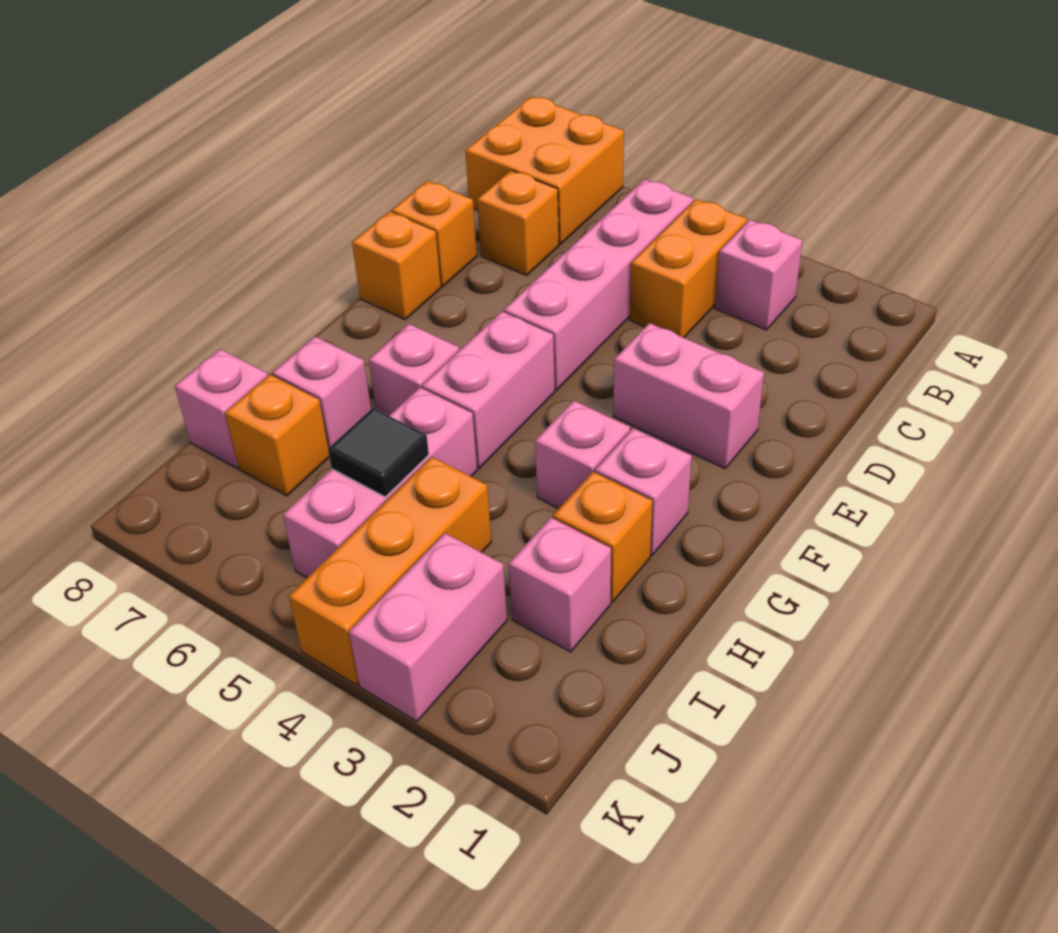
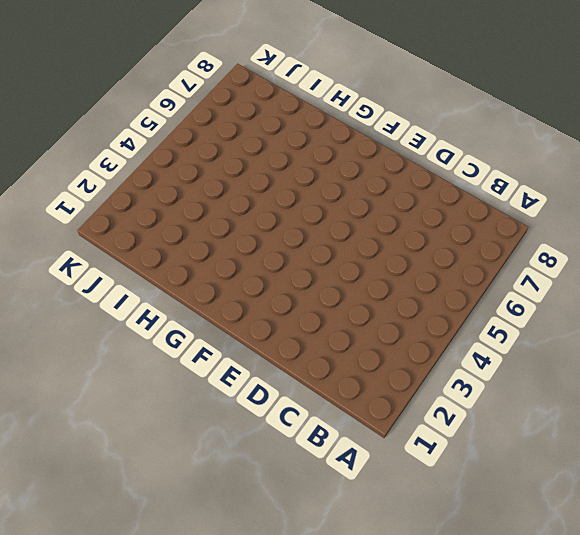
none -> orange 2x2 brick [465,96,624,244]
none -> pink 1x1 brick [715,220,803,330]
none -> orange 1x2 brick [630,199,747,338]

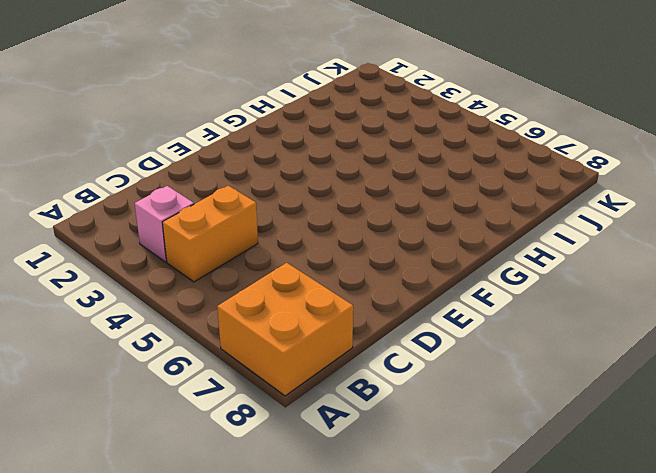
none -> pink 1x4 brick [504,179,693,390]
none -> orange 1x1 brick [477,170,559,276]
none -> orange 1x1 brick [391,181,477,287]

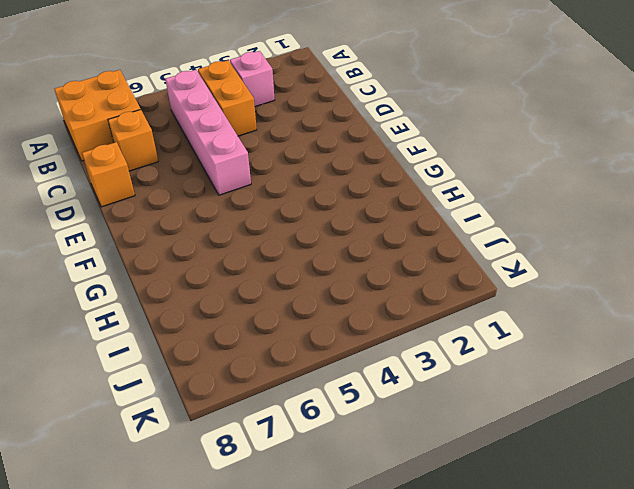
none -> pink 1x2 brick [613,323,764,468]
none -> orange 1x1 brick [352,211,441,320]
none -> pink 1x2 brick [422,311,555,468]

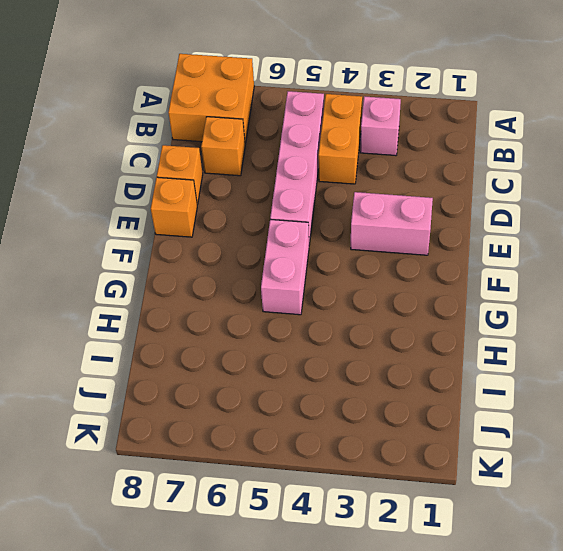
none -> pink 1x1 brick [595,428,692,556]
none -> pink 1x1 brick [535,401,630,509]
none -> pink 1x1 brick [369,324,459,416]

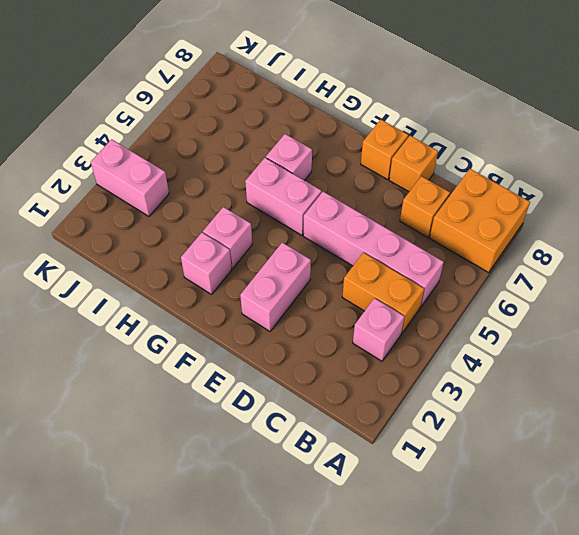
none -> orange 1x1 brick [553,472,652,602]
none -> pink 1x3 brick [283,387,477,578]
none -> pink 1x1 brick [272,336,371,448]

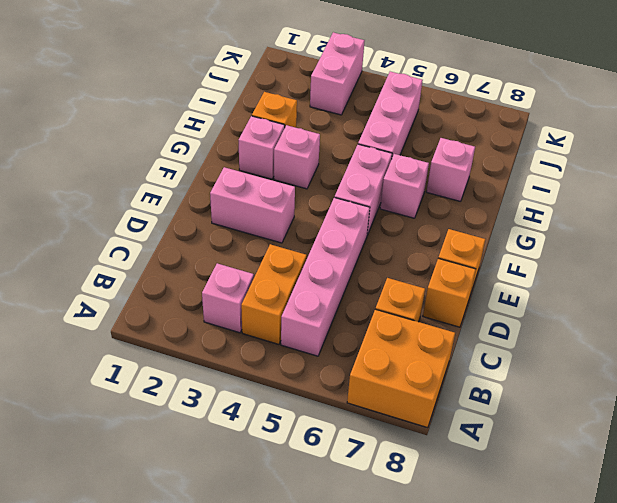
none -> pink 1x1 brick [509,518,611,652]
none -> orange 1x3 brick [289,457,492,685]
none -> orange 1x1 brick [225,375,329,496]

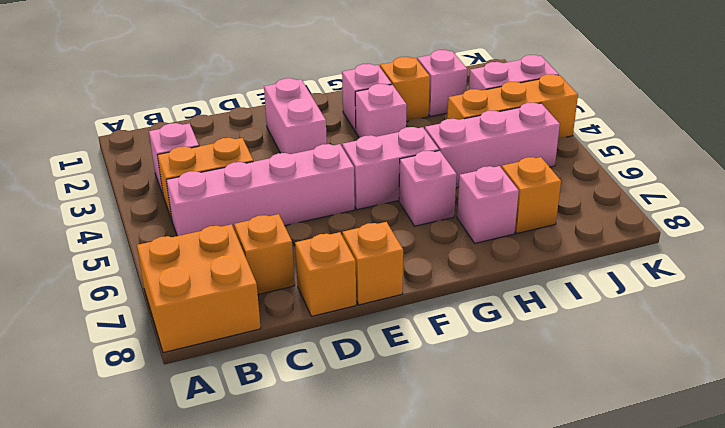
none -> pink 1x1 brick [175,349,268,468]
none -> black 1x1 tile [328,408,429,497]

